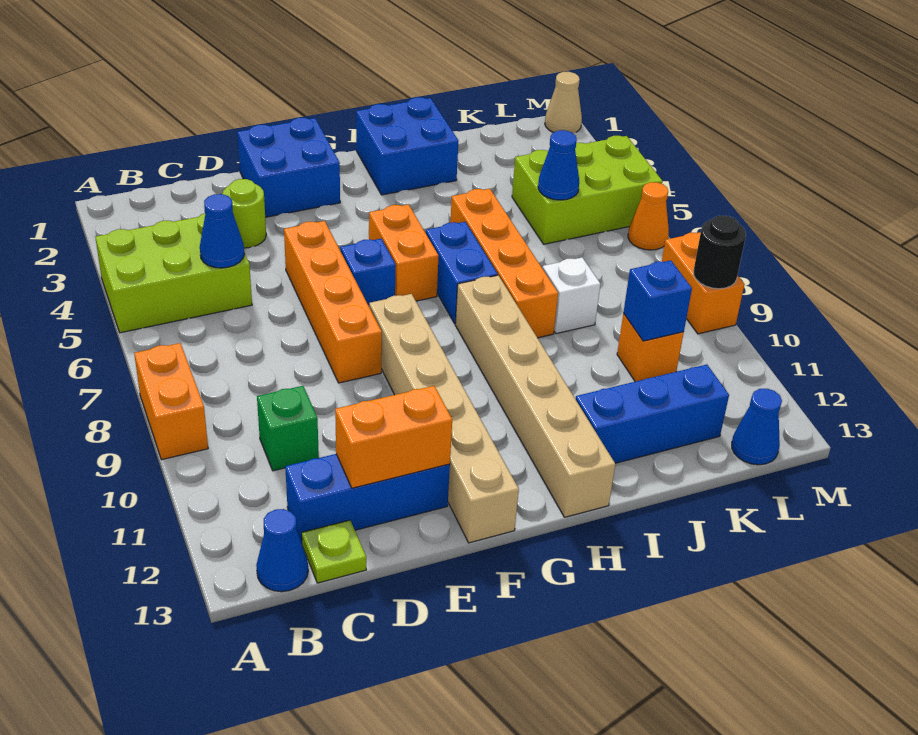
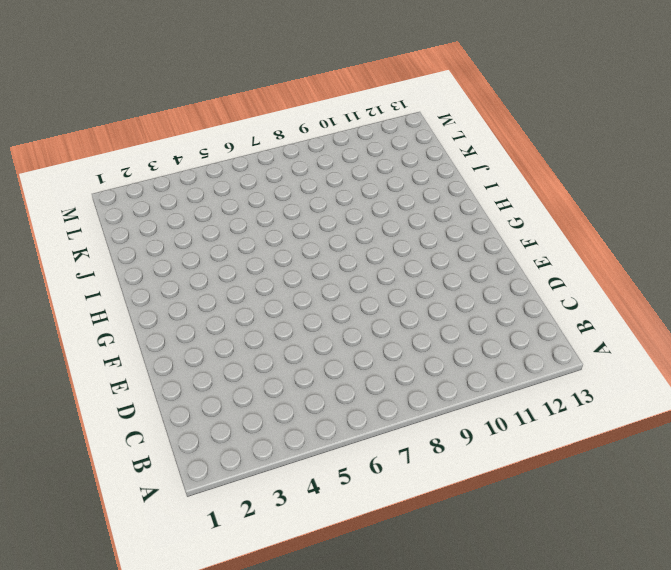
none -> lime 2x3 brick [95,213,252,333]
none -> orange 1x2 brick [134,343,208,460]
none -> blue 1x1 cone [256,509,308,592]

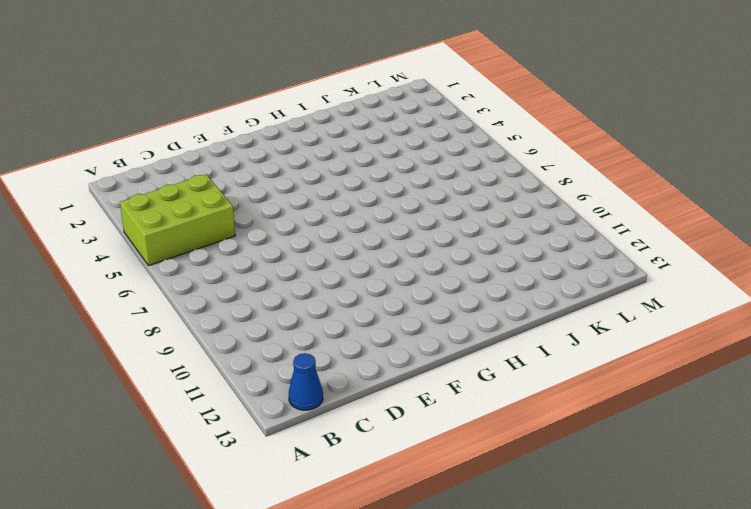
none -> orange 1x2 brick [134,343,208,460]
none -> green 1x1 brick [257,386,319,471]
none -> blue 1x3 brick [285,454,450,543]

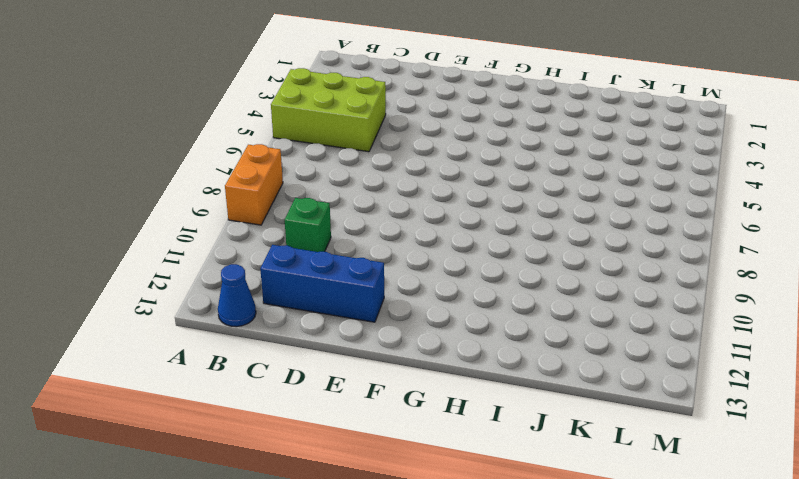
none -> lime 1x1 plate [302,520,366,583]
none -> lime 1x1 round brick [222,179,266,248]
none -> blue 2x2 brick [237,118,340,217]

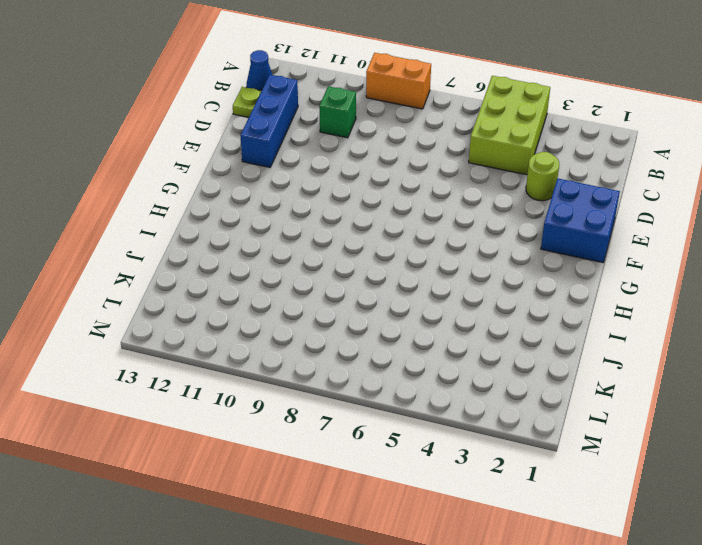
none -> orange 1x4 brick [284,221,382,383]
none -> blue 1x1 brick [340,239,396,306]
none -> tan 1x6 brick [369,294,519,543]

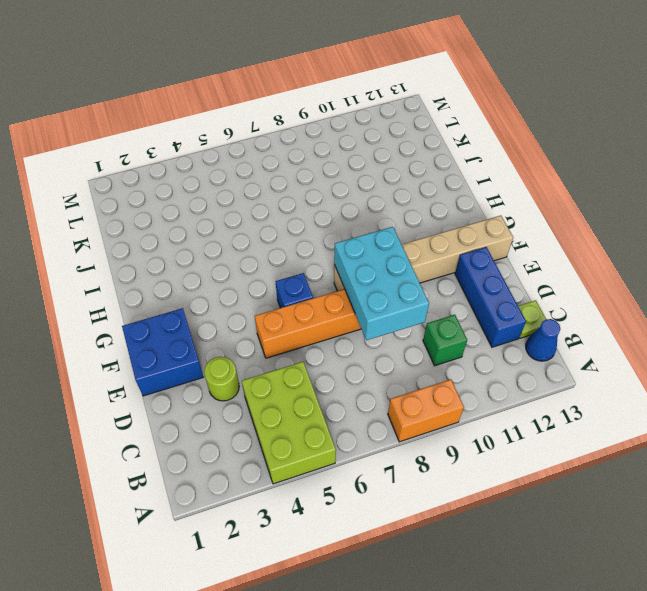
cyan 2x3 brick [334,227,429,340] -> none
none -> orange 1x2 brick [369,204,439,301]
none -> blue 2x2 brick [356,97,458,195]
none -> blue 1x2 brick [426,222,498,324]

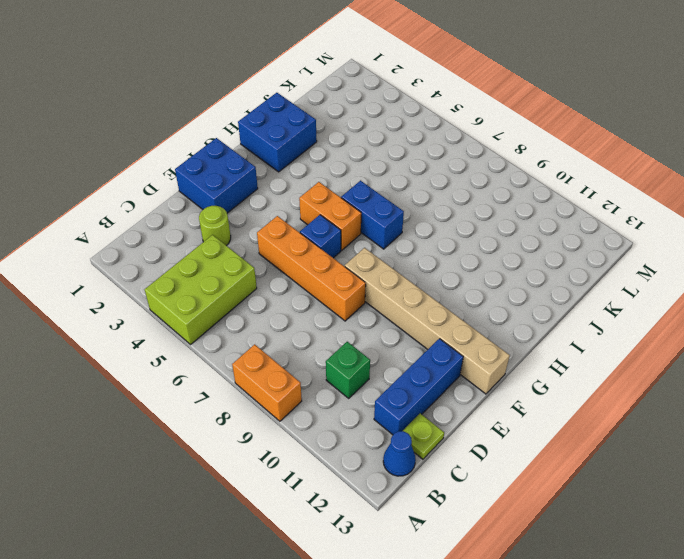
none -> tan 1x6 brick [455,275,615,517]
none -> orange 1x4 brick [450,189,558,338]
none -> blue 1x3 brick [576,364,729,463]

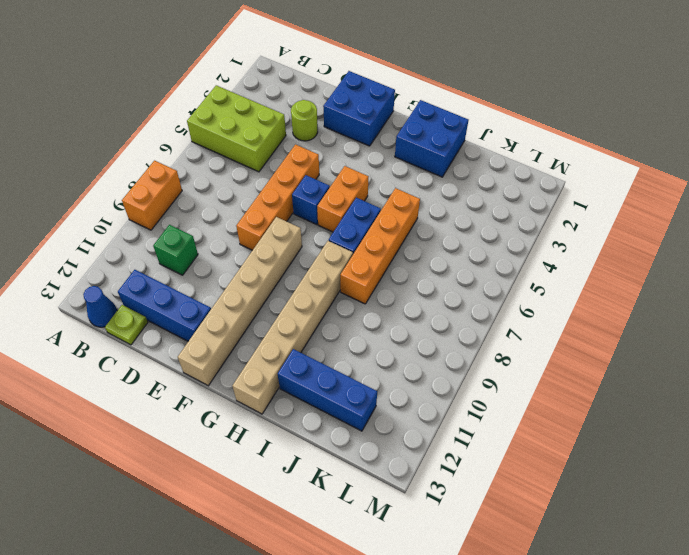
none -> white 1x1 brick [543,257,600,334]
none -> lime 2x3 brick [512,136,662,244]
none -> orange 1x1 brick [617,313,684,382]

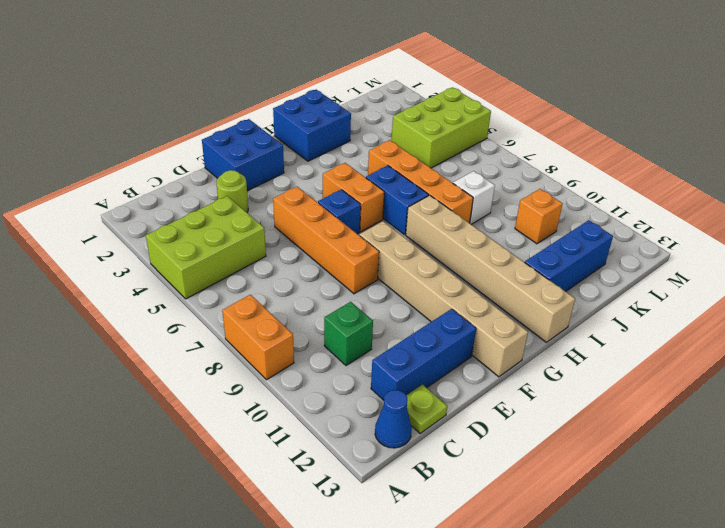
none -> blue 1x1 cone [732,389,782,465]
none -> tan 1x1 cone [545,72,582,133]
none -> orange 1x1 cone [628,182,669,250]

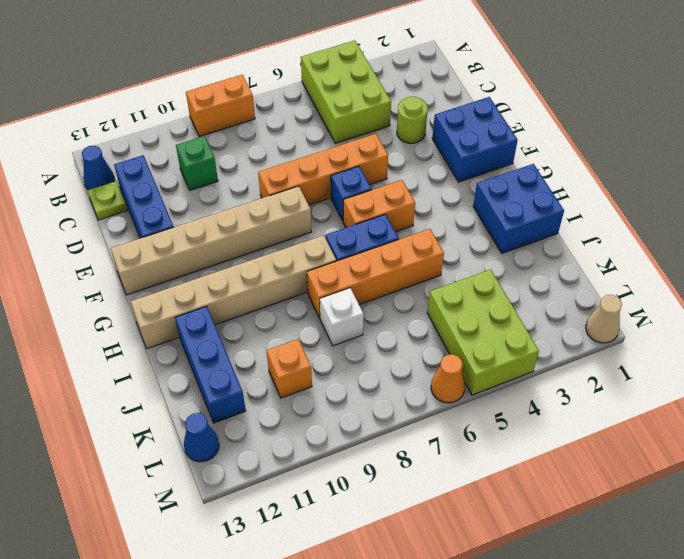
none -> orange 1x2 brick [662,232,744,334]
none -> blue 1x1 cone [200,194,244,268]
none -> orange 1x2 brick [335,386,452,488]

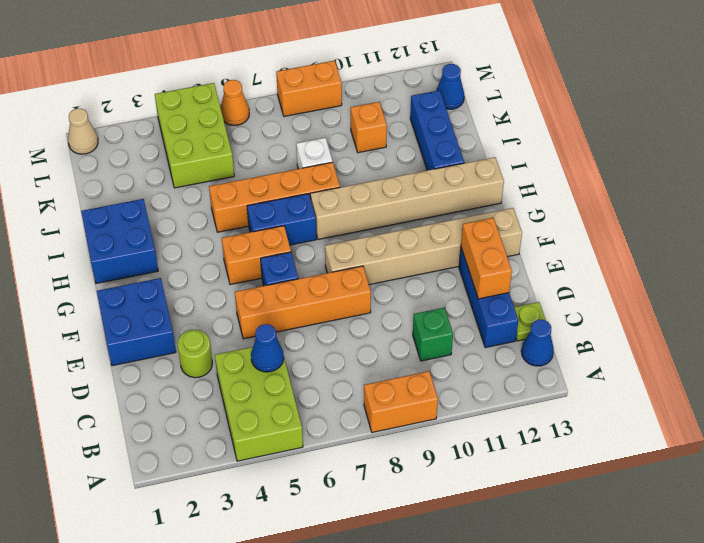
none -> blue 1x1 cone [538,130,579,200]
none -> blue 1x1 brick [623,260,692,341]
none -> black 1x1 round brick [694,216,746,289]

